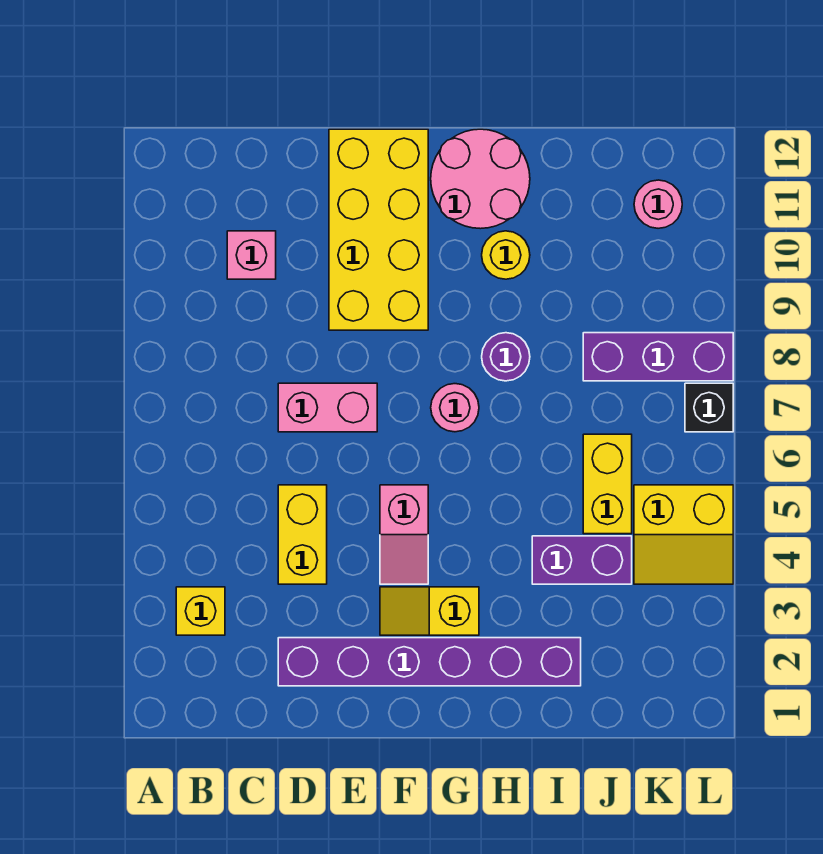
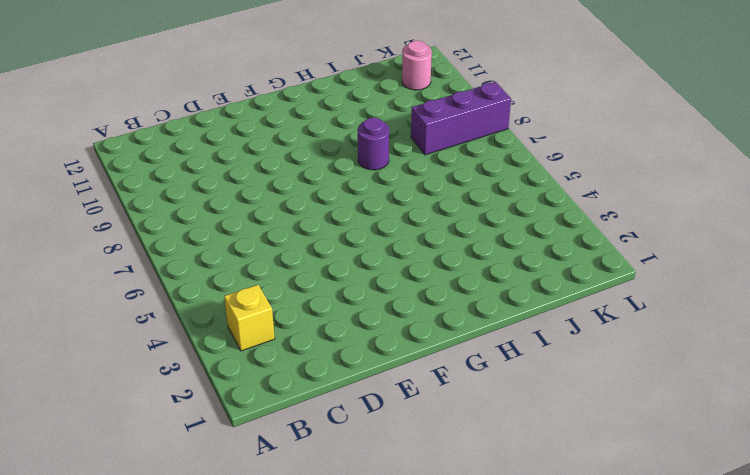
none -> pink 1x1 brick [227,231,276,279]
none -> purple 1x6 brick [278,638,581,686]
none -> yellow 1x2 brick [278,485,327,584]

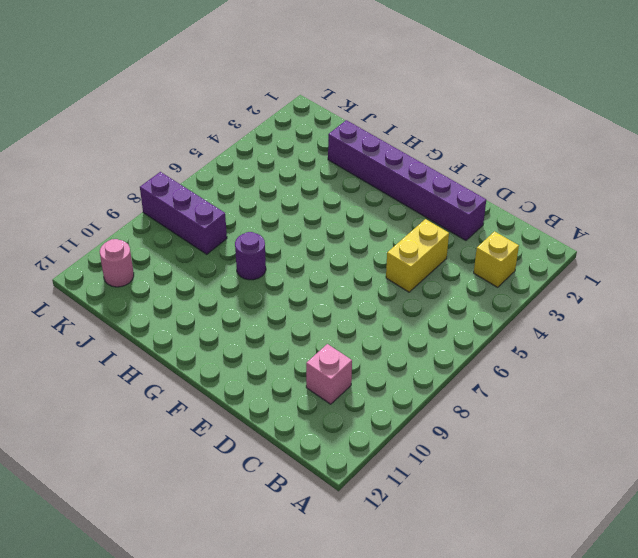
none -> pink 1x2 brick [278,383,377,432]
none -> yellow 2x4 brick [329,129,428,330]
none -> yellow 1x2 slope [380,587,479,635]

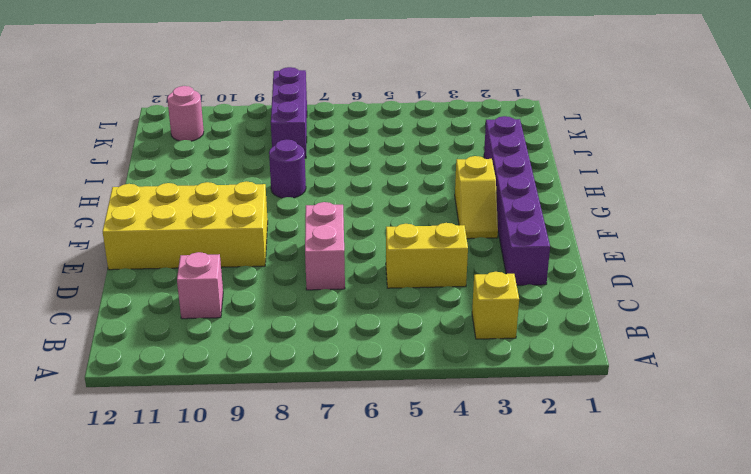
none -> pink 1x2 slope [380,485,428,584]
none -> pink 1x1 round brick [431,384,479,432]
none -> pink 2x2 round brick [431,129,530,229]

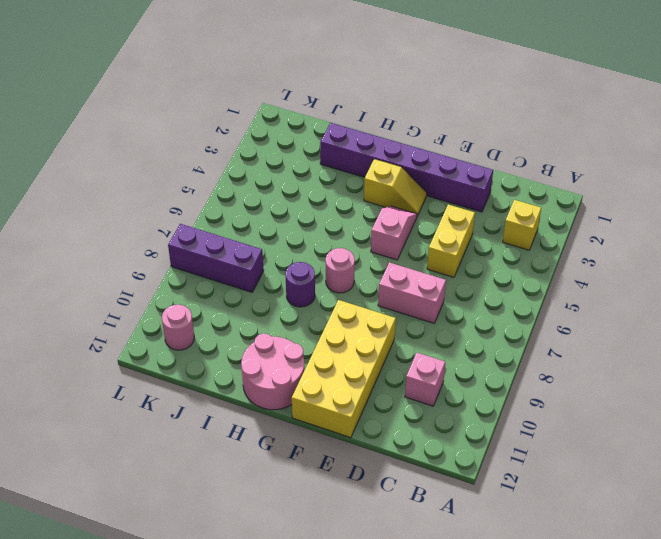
none -> yellow 1x1 round brick [482,231,530,279]
none -> purple 1x2 brick [532,536,632,584]
none -> yellow 1x2 brick [583,434,632,534]

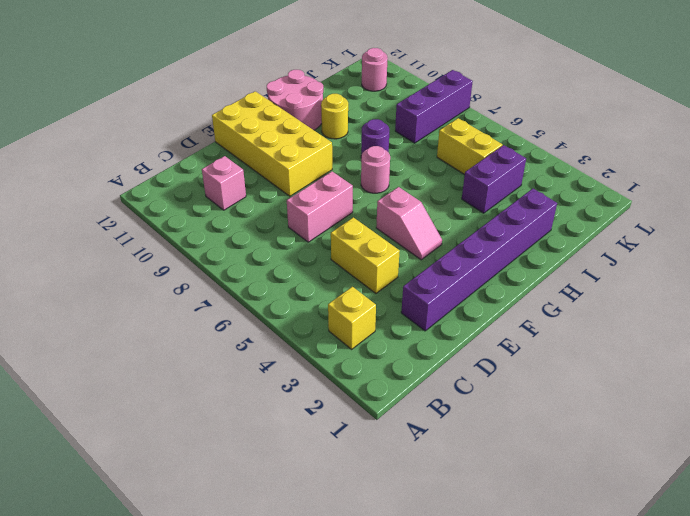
none -> yellow 1x2 slope [380,587,479,635]
none -> yellow 2x2 slope [634,485,733,584]
none -> black 1x1 brick [685,383,733,432]

